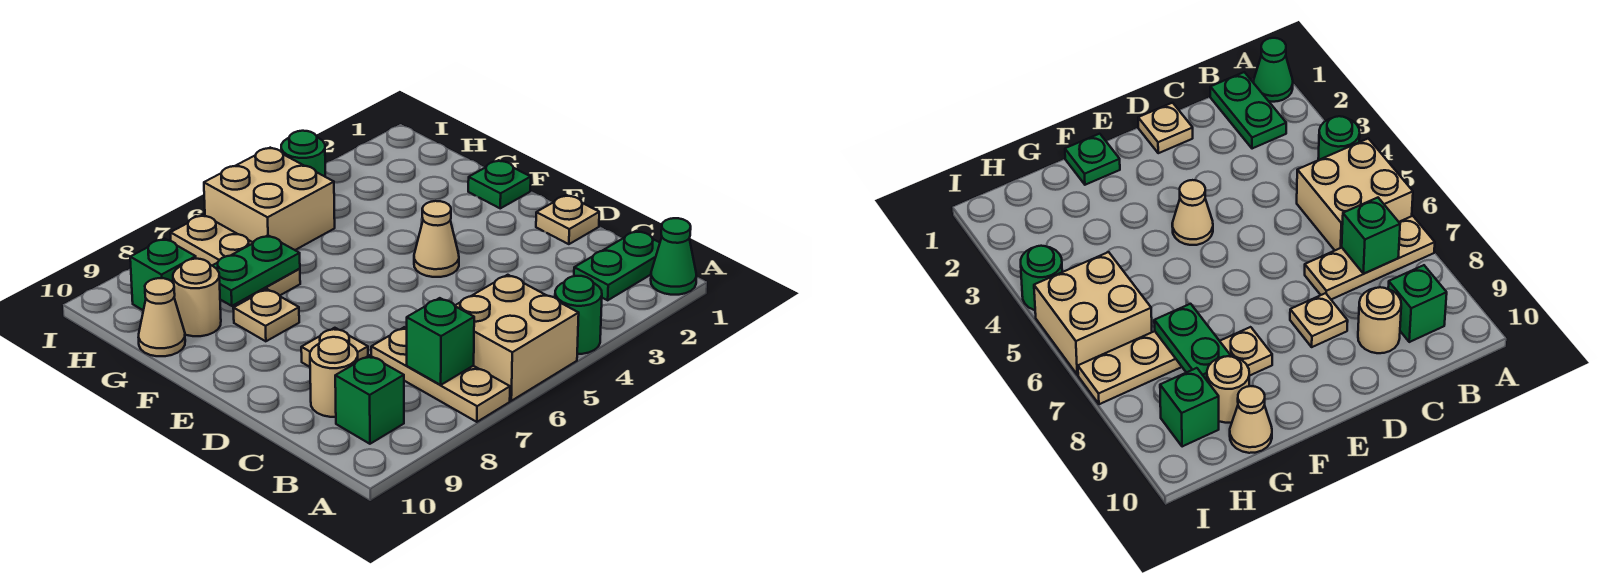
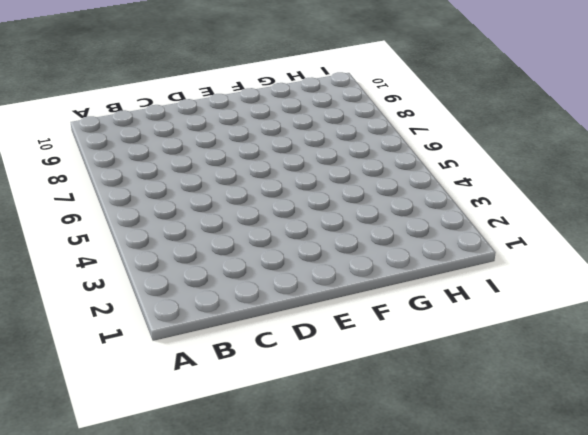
none -> green 1x1 cone [651,218,697,295]
none -> green 1x1 round brick [555,276,602,354]
none -> tan 2x2 brick [455,275,579,401]

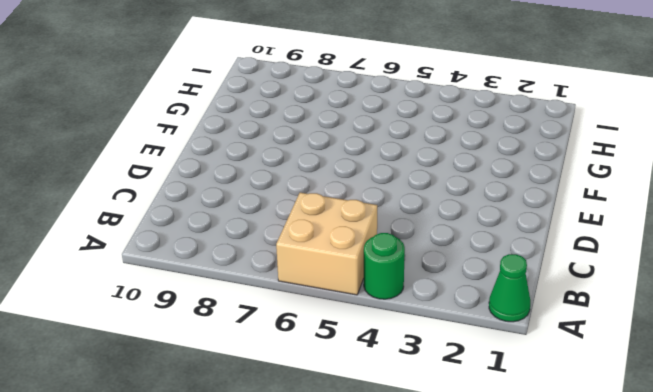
none -> tan 1x3 plate [371,327,510,422]
none -> green 1x2 plate [574,231,660,300]
none -> green 1x1 brick [335,355,404,444]

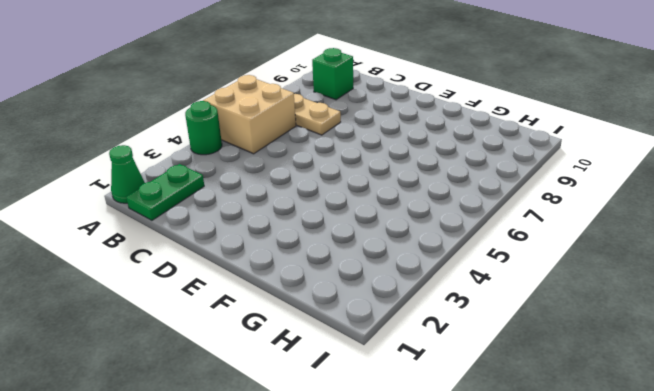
none -> tan 1x1 round brick [310,337,358,417]
none -> tan 1x1 plate [536,195,599,244]
none -> tan 1x1 plate [301,328,368,367]

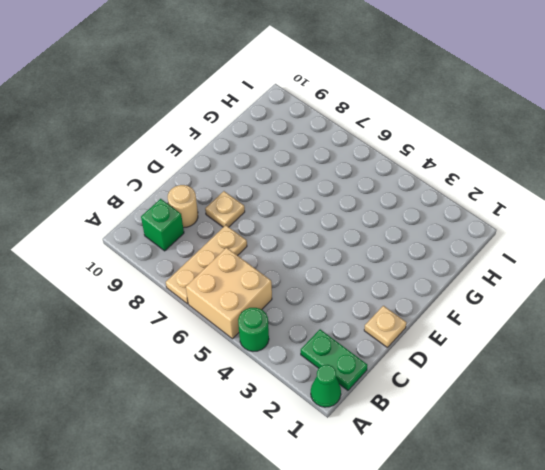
none -> tan 1x1 cone [414,201,459,277]
none -> green 1x1 plate [468,160,531,208]
none -> tan 1x1 plate [233,289,299,341]

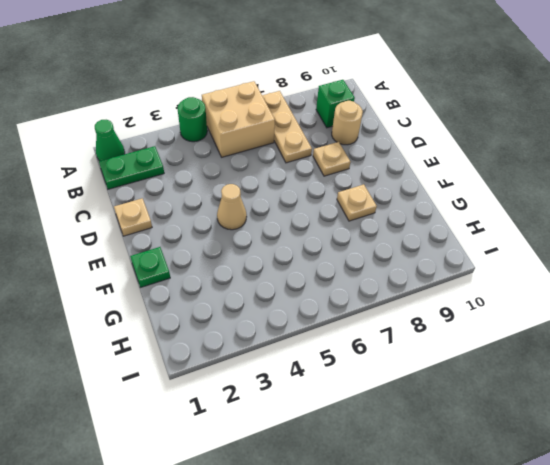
none -> tan 1x3 plate [170,215,300,296]
none -> tan 1x1 round brick [173,259,221,336]
none -> tan 1x1 cone [138,278,185,356]

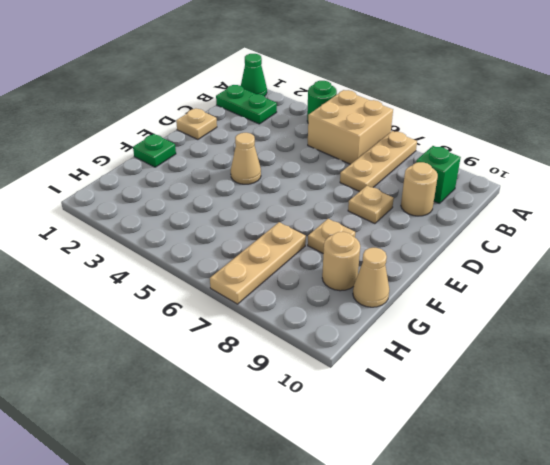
none -> tan 2x2 brick [204,148,335,250]
none -> green 1x1 brick [130,239,196,310]
none -> green 1x1 round brick [281,131,325,176]

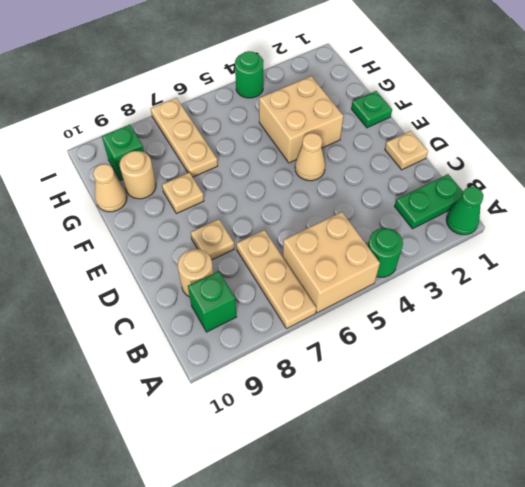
tan 2x2 brick [259,76,343,163] -> tan 2x2 brick moved to [204,148,335,250]
none -> green 1x1 brick [407,298,474,385]
none -> green 1x2 plate [212,235,300,306]

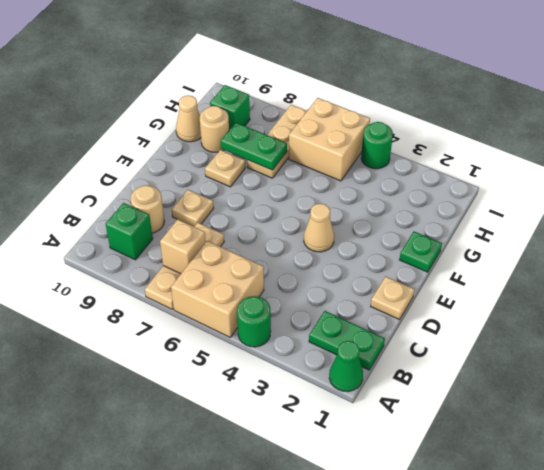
tan 1x1 brick [160,219,206,274] -> green 1x1 brick [407,298,474,385]

